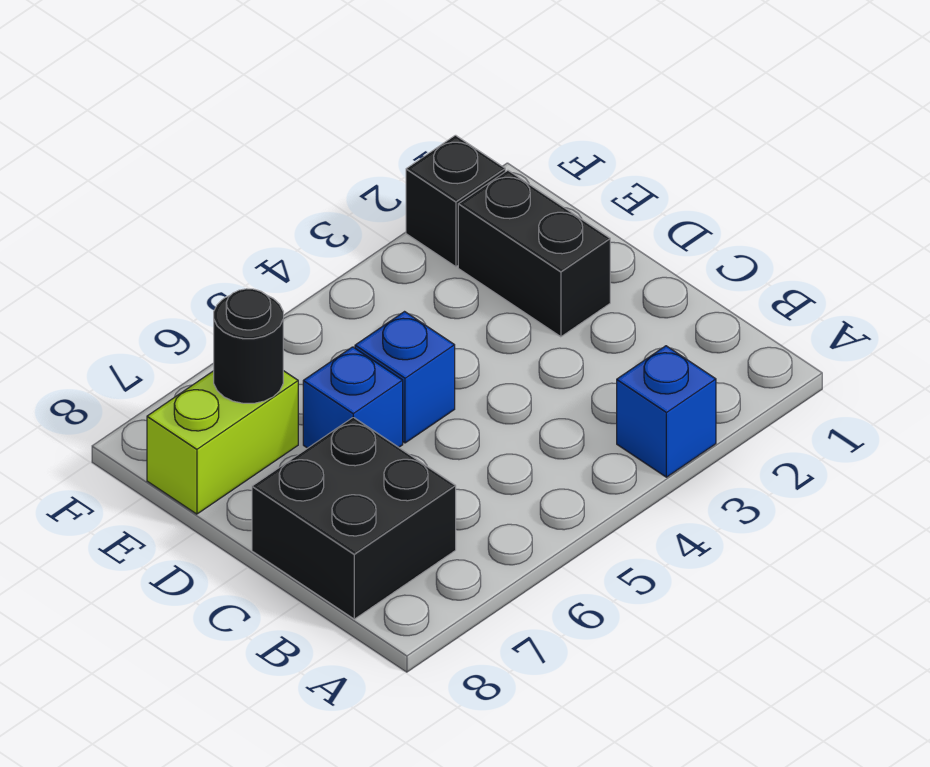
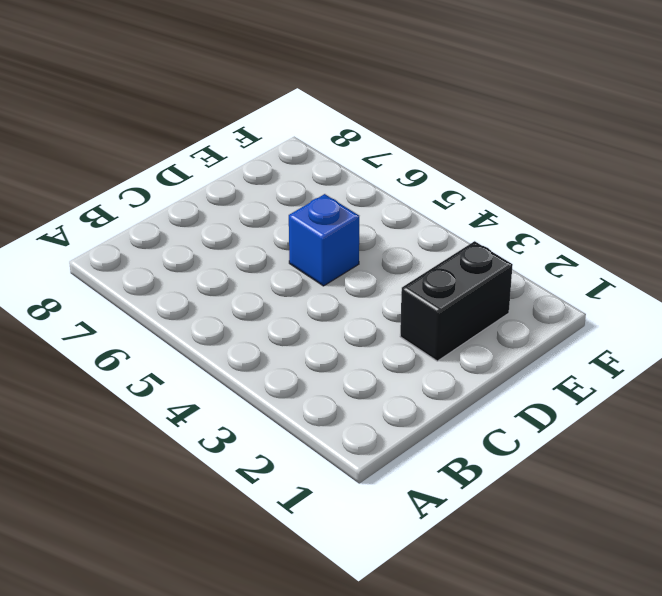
none -> blue 1x1 brick [617,346,716,477]
none -> black 2x2 brick [252,417,456,619]

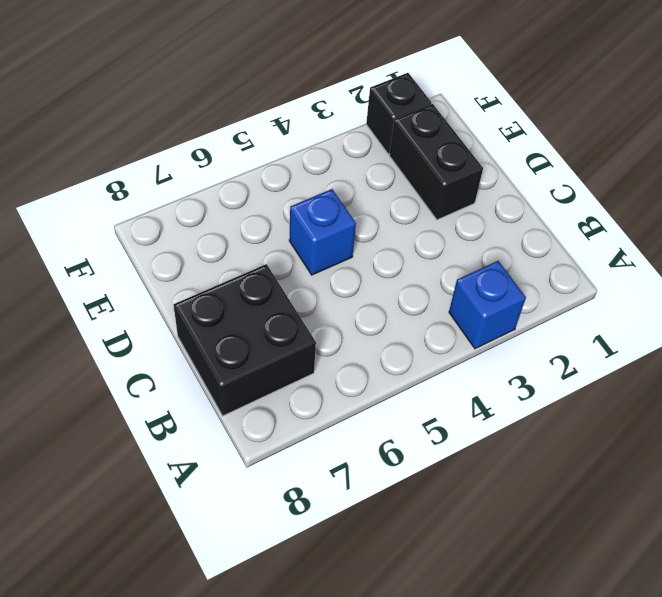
none -> blue 1x1 brick [303,347,403,448]
none -> lime 1x2 brick [147,371,298,514]

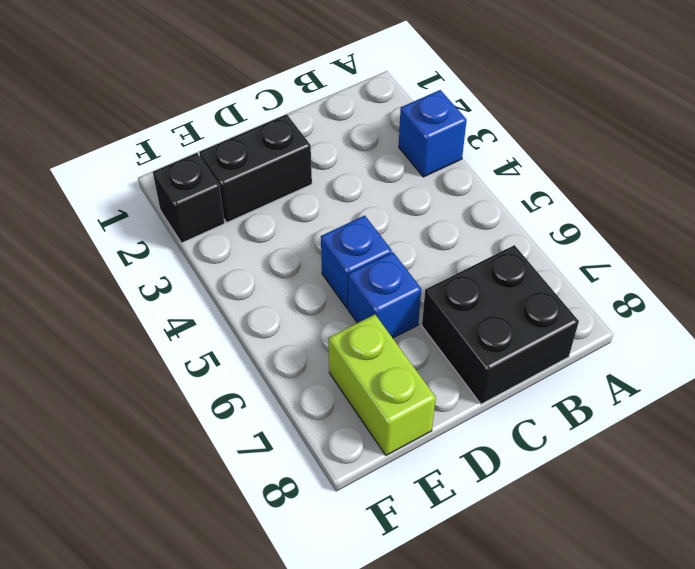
none -> black 1x1 round brick [214,289,283,403]

